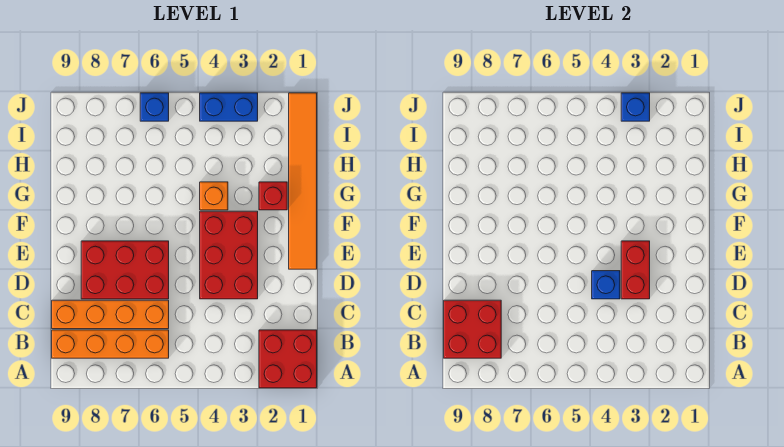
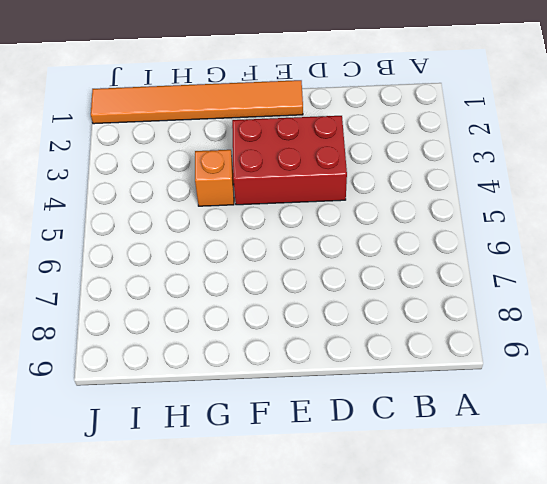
none -> red 2x2 brick [259,330,317,388]
none -> orange 1x4 brick [52,330,169,358]
none -> orange 1x4 brick [52,300,169,329]

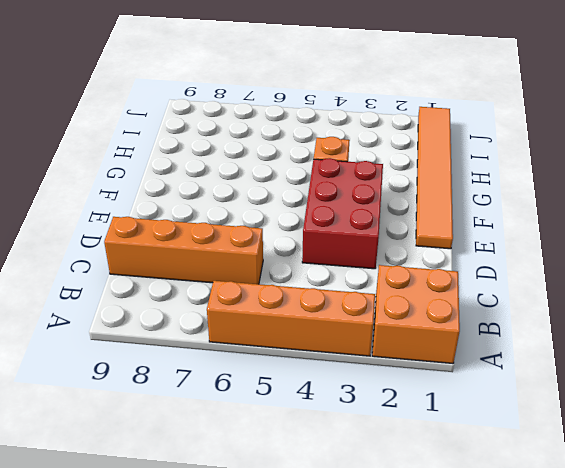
orange 2x2 brick [372,265,460,363] -> red 2x2 brick [259,330,317,388]
orange 1x4 brick [207,281,375,356] -> orange 1x4 brick moved to [52,330,169,358]
none -> red 2x3 brick [81,241,169,299]
none -> red 1x1 brick [259,182,287,210]
none -> blue 1x2 brick [200,93,258,121]

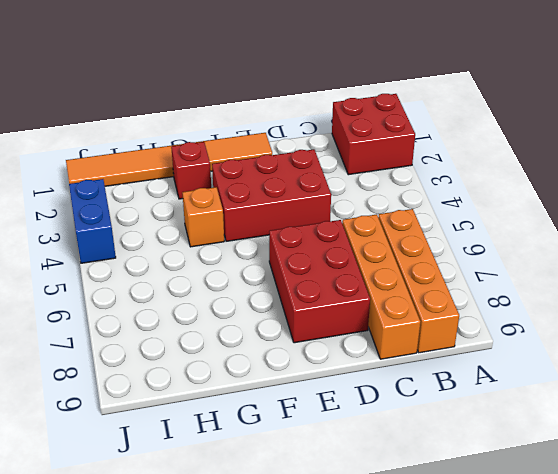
none -> blue 1x1 brick [140,93,169,121]
none -> red 2x2 brick [444,300,501,358]
none -> red 1x2 brick [621,241,650,299]

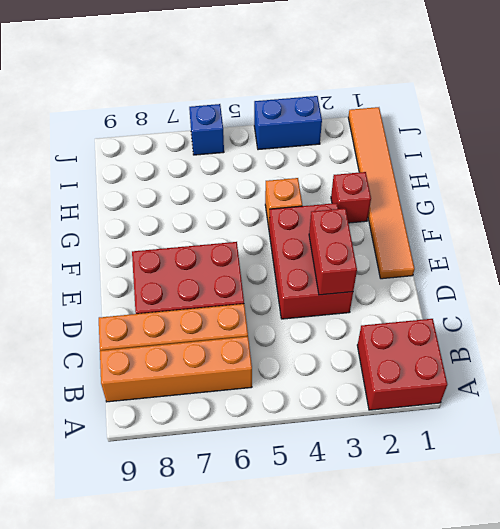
none -> red 2x2 brick [444,300,501,358]
none -> blue 1x1 brick [592,271,620,299]
none -> blue 1x1 brick [621,93,650,121]

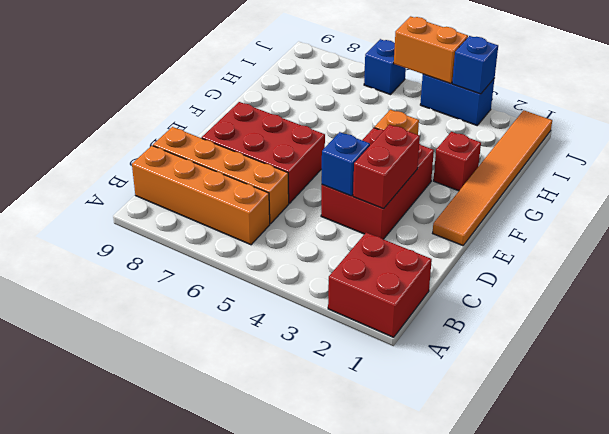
orange 1x2 brick [394,16,468,84] -> none
none -> red 2x2 brick [444,300,501,358]

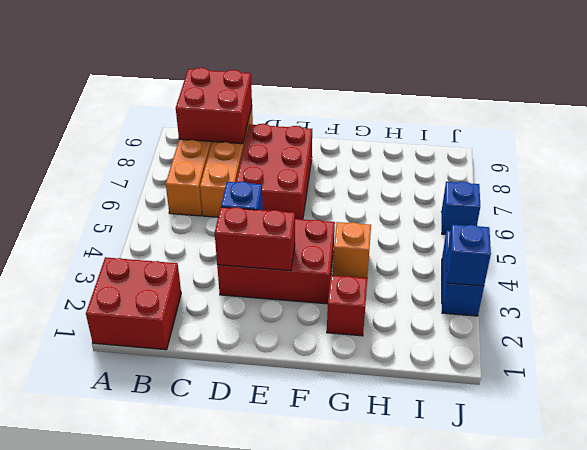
none -> orange 1x6 tile [289,93,317,269]

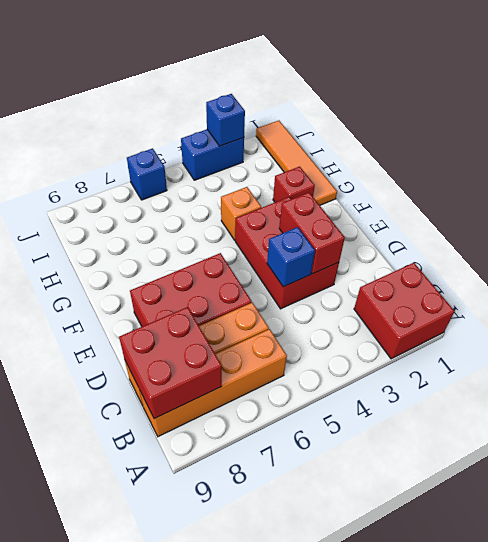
orange 1x4 tile [256,121,337,205] -> orange 1x6 tile [289,93,317,269]

